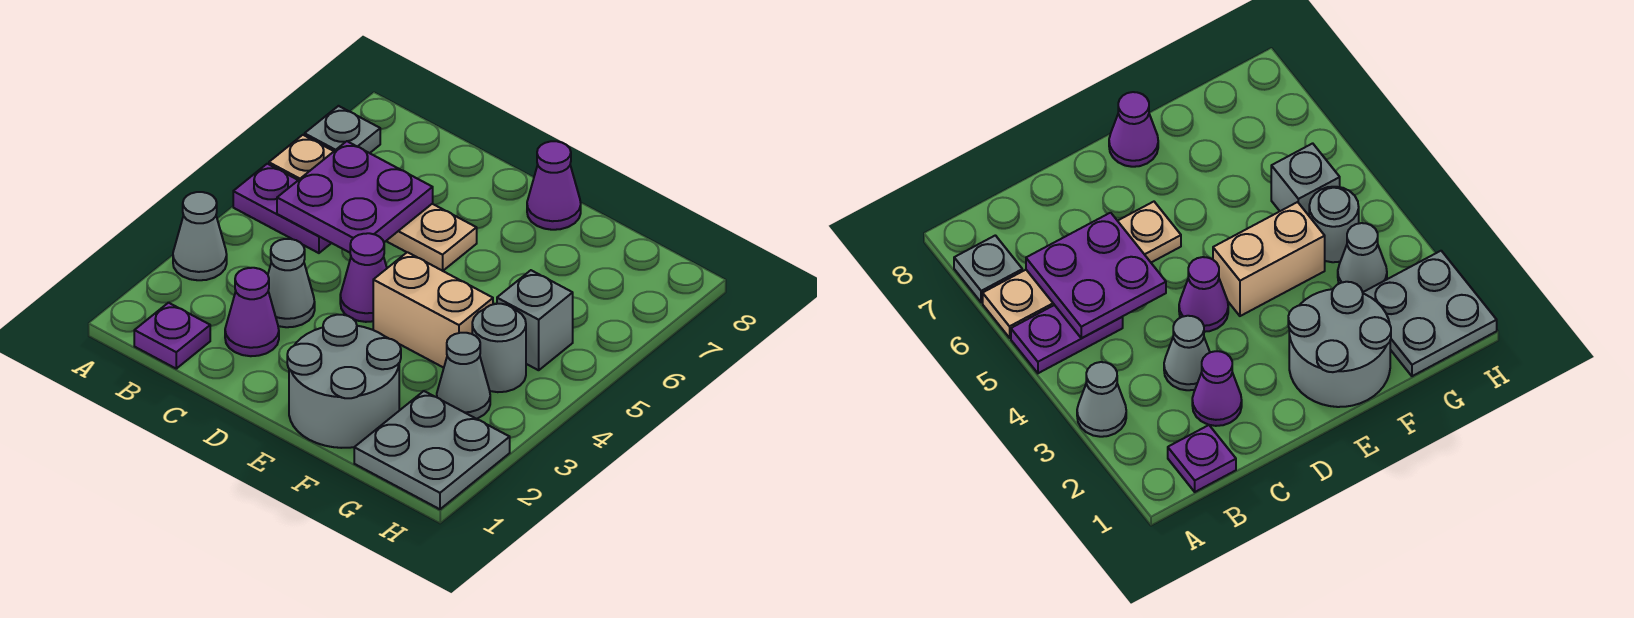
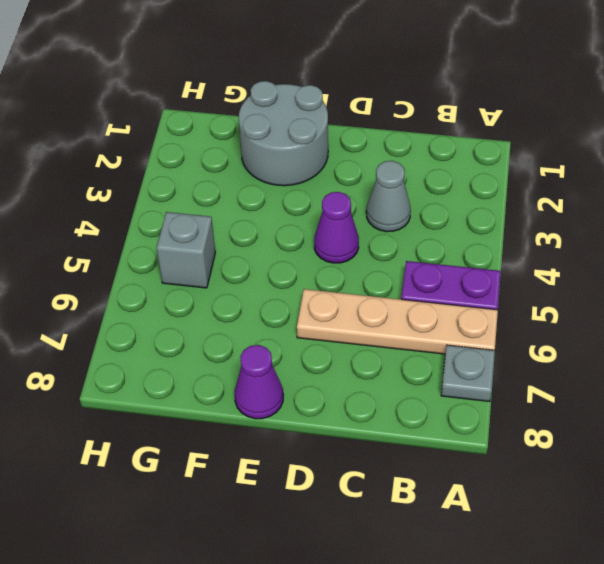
none -> grey 1x1 cone [173,192,227,280]
none -> purple 1x1 plate [134,303,210,369]
none -> purple 1x1 cone [225,268,279,356]

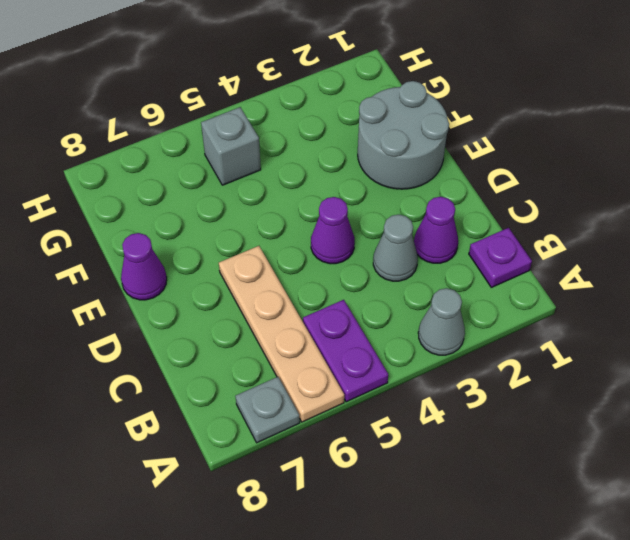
none -> tan 1x2 brick [373,252,493,368]
none -> grey 2x2 plate [354,391,510,509]
none -> grey 1x1 cone [437,333,490,419]

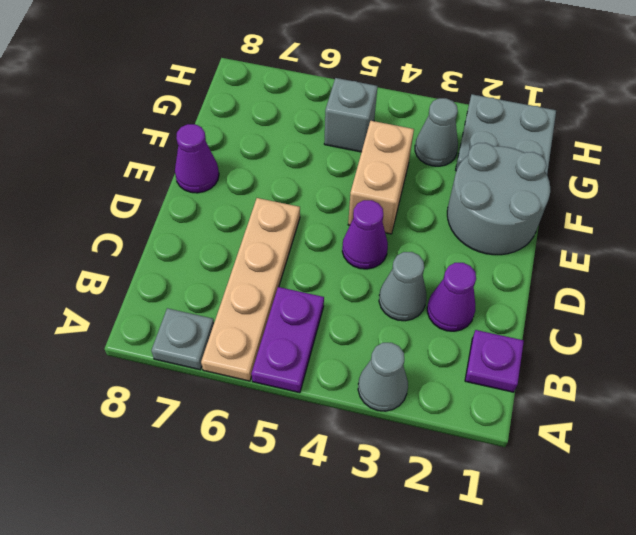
none -> grey 1x1 round brick [472,304,526,392]
none -> purple 2x2 plate [277,141,433,253]

